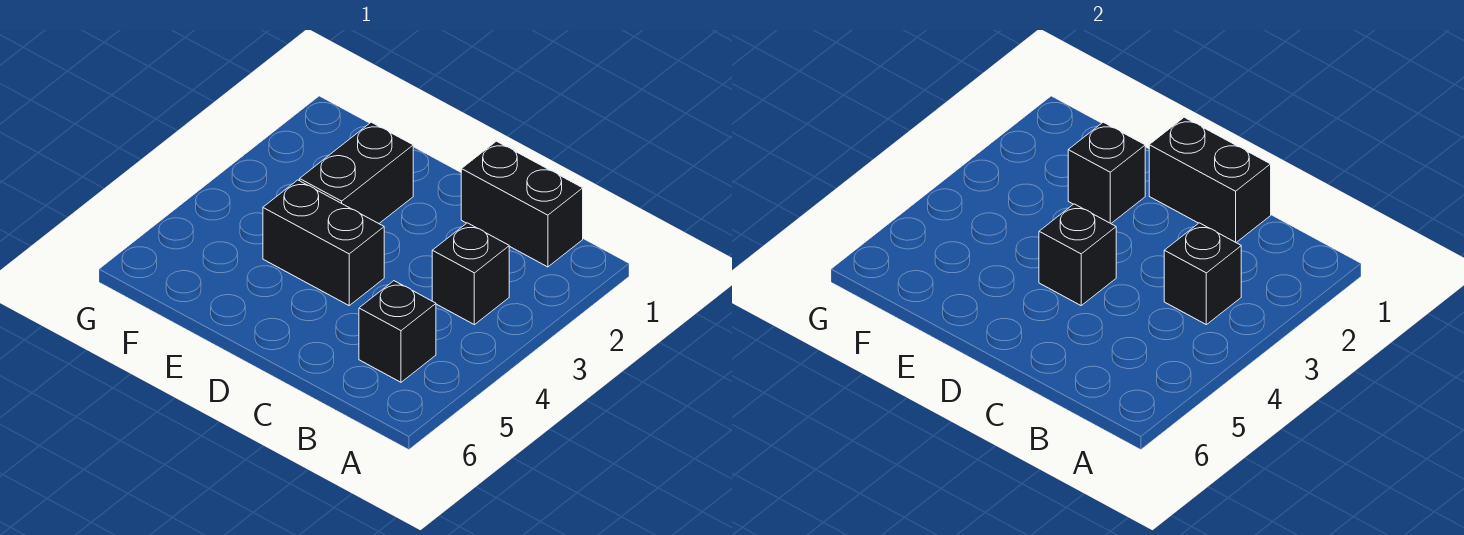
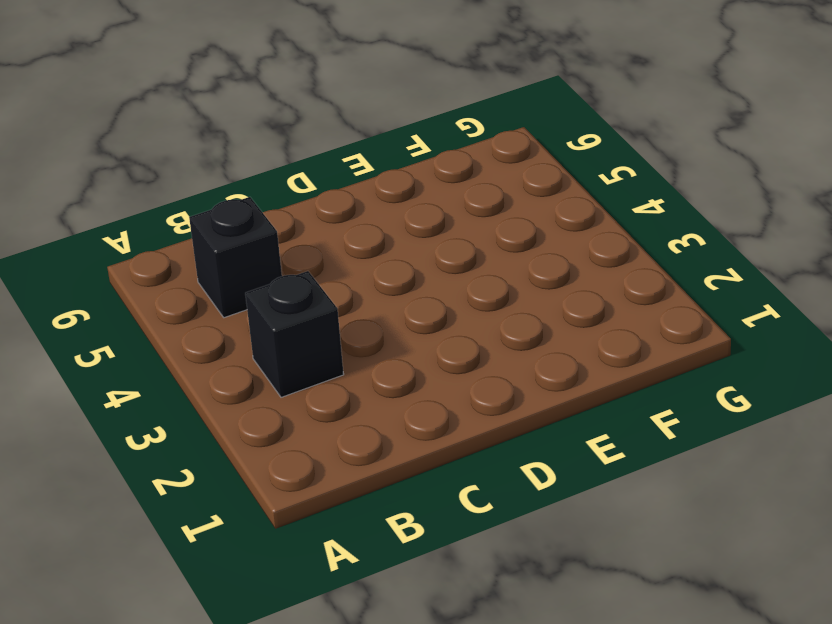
none -> black 1x2 brick [461,141,583,267]
none -> black 1x2 brick [263,180,384,305]

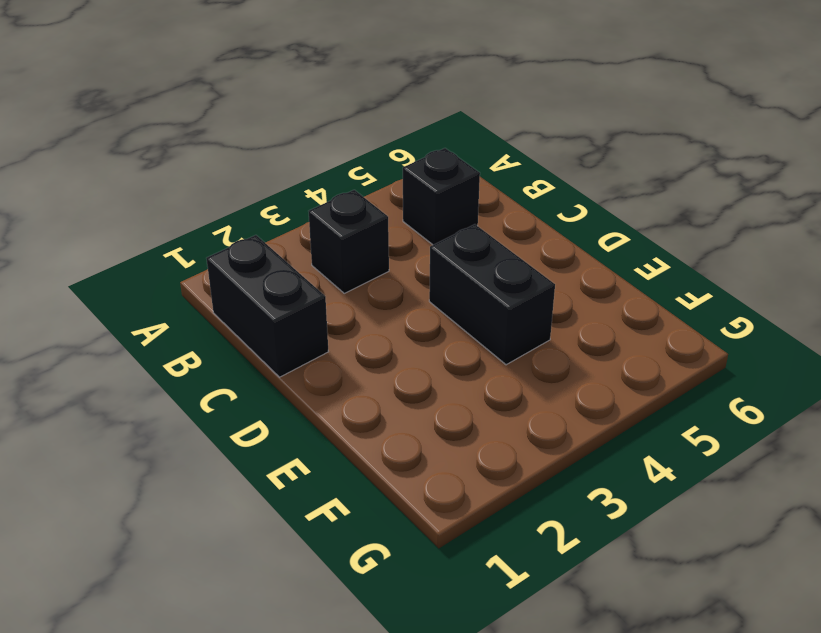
none -> black 1x2 brick [300,122,413,223]
none -> black 1x1 brick [1164,223,1241,325]

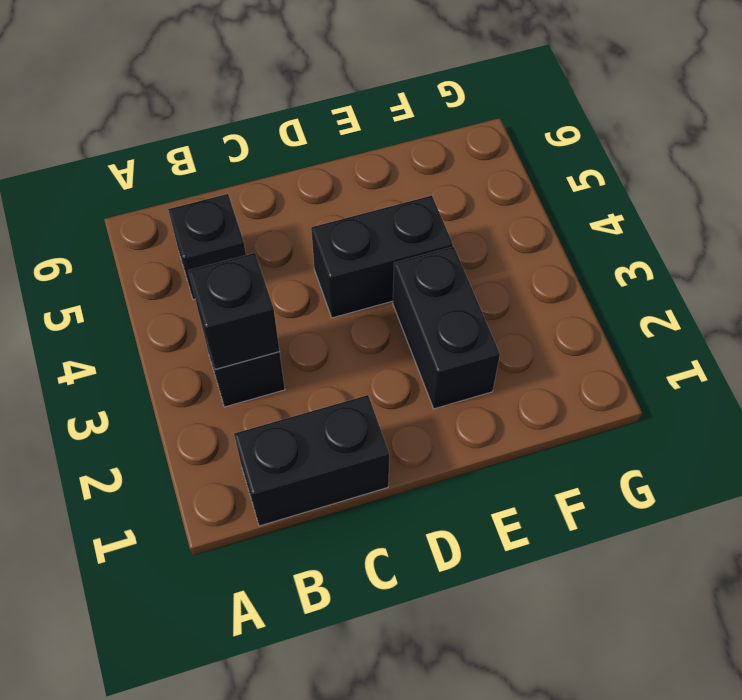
none -> black 1x2 brick [1149,117,1271,242]
none -> black 1x1 brick [1039,204,1116,305]

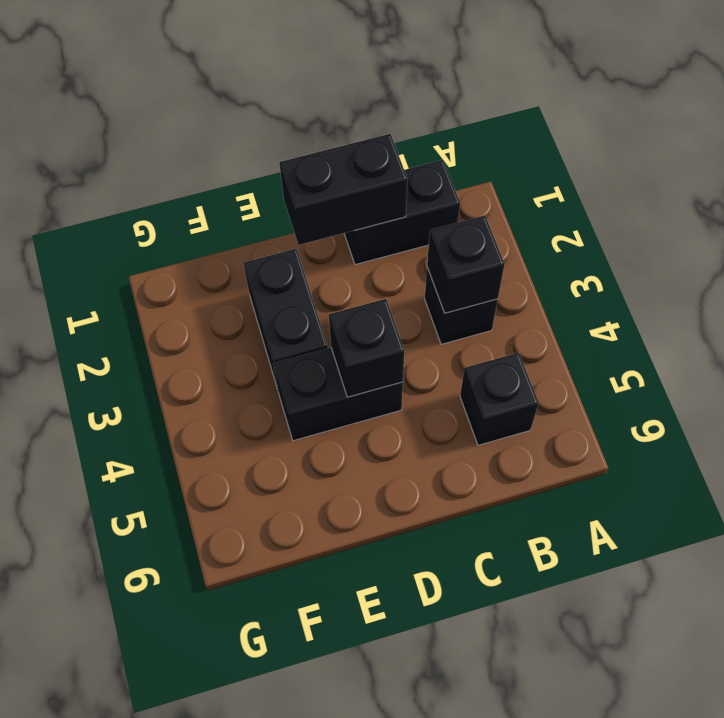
none -> black 1x1 brick [1068,122,1145,223]

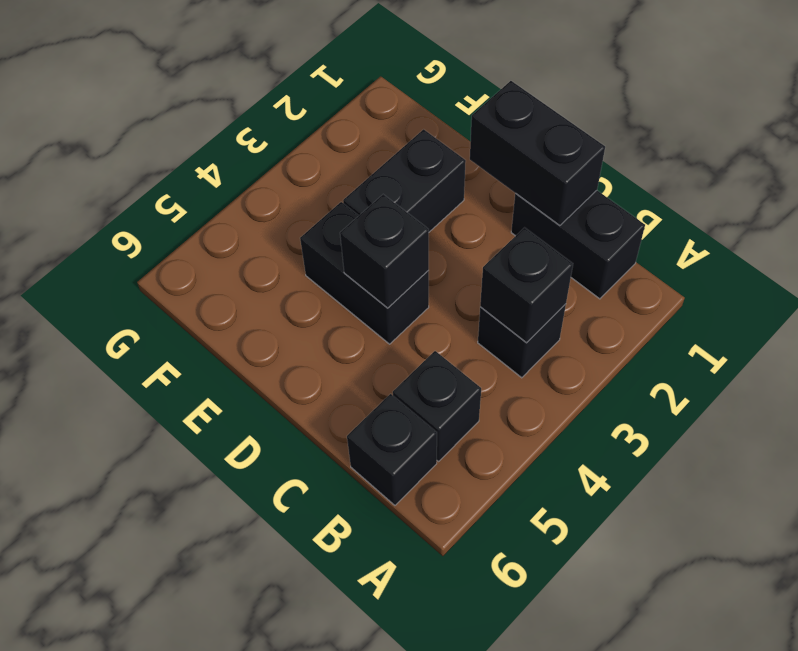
black 1x1 brick [347,394,437,505] -> black 1x1 brick moved to [1068,122,1145,223]

